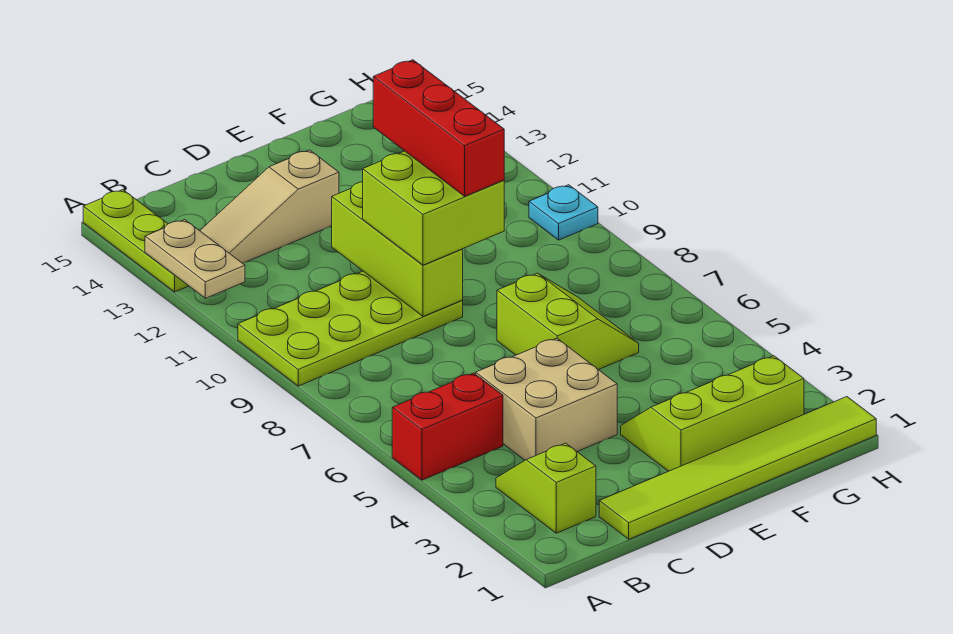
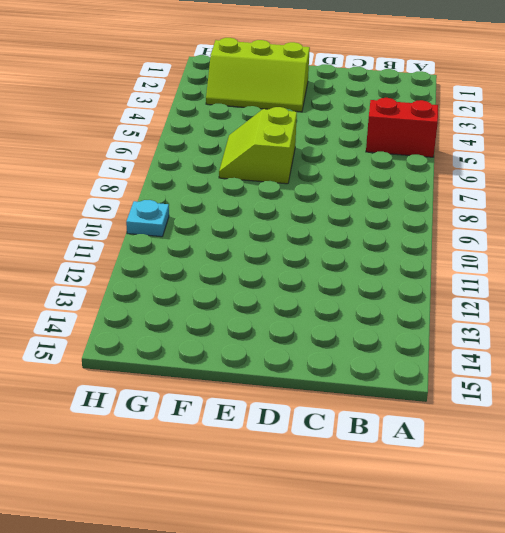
none -> lime 2x4 plate [238,271,463,386]
none -> lime 1x3 plate [83,190,188,292]
none -> lime 1x2 slope [496,443,596,533]

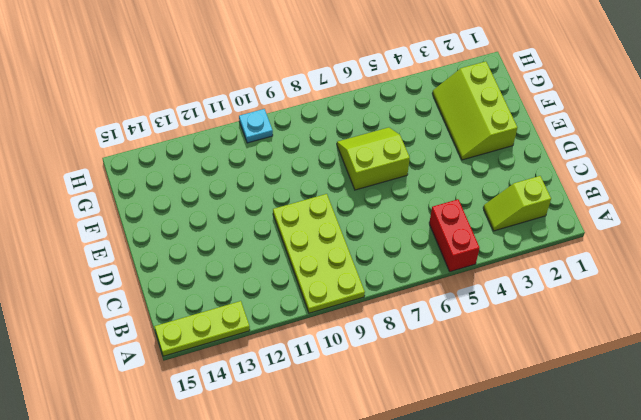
none -> tan 1x3 slope [200,150,339,263]
none -> lime 1x6 tile [599,397,876,539]
none -> tan 2x2 brick [476,338,617,460]

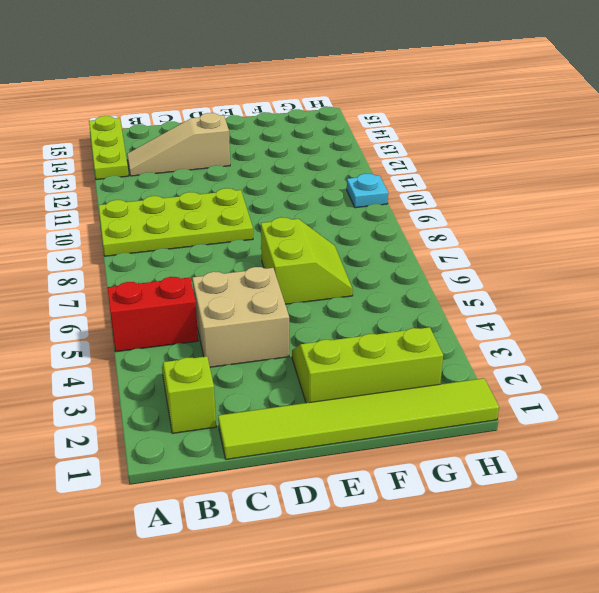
none -> tan 1x2 plate [145,219,245,298]
none -> lime 1x3 brick [332,182,463,316]
none -> lime 2x2 brick [363,151,504,265]

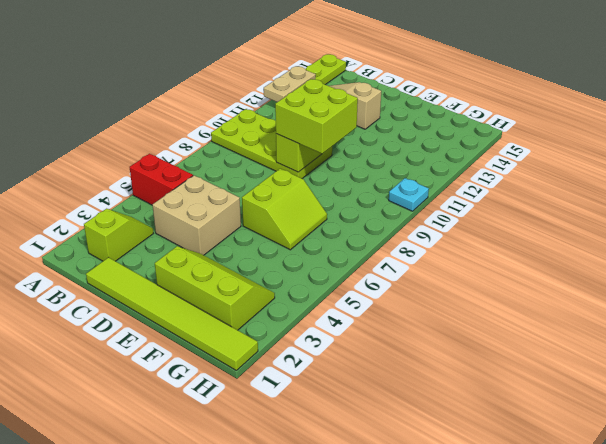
none -> red 1x3 brick [373,60,504,196]

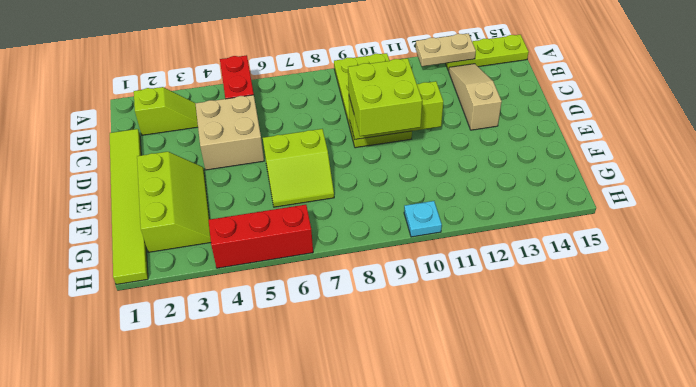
red 1x3 brick [209,205,313,268] -> red 1x3 brick moved to [373,60,504,196]

